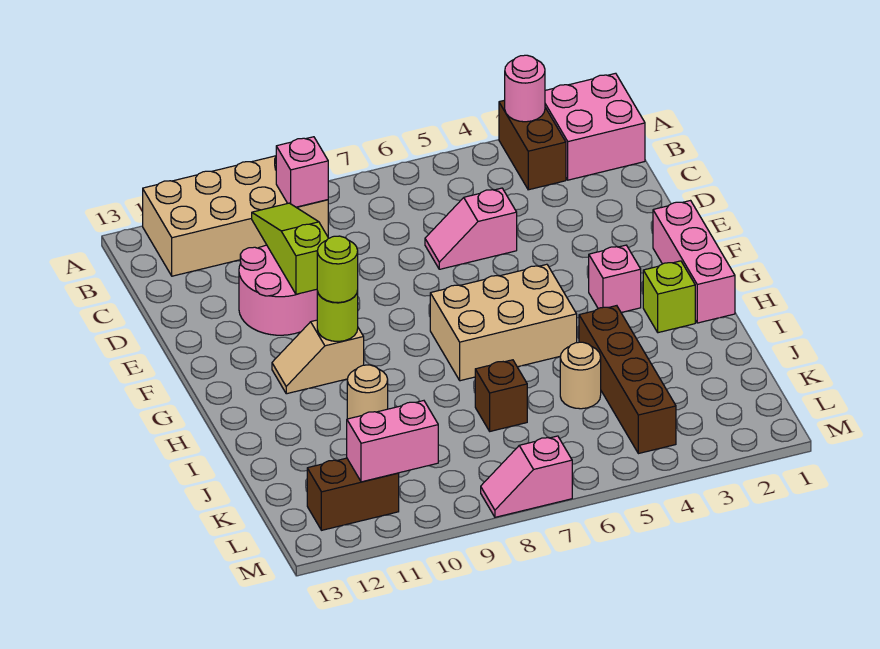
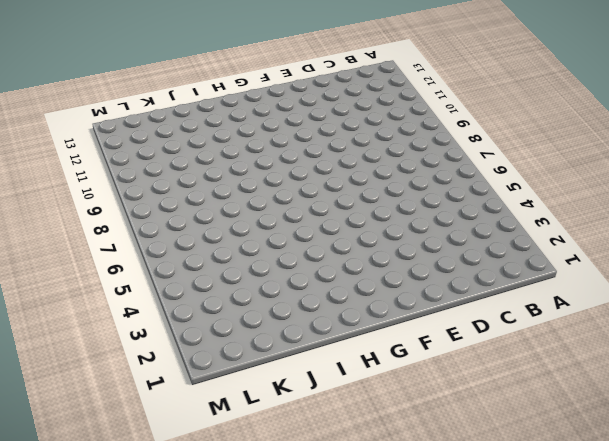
none -> pink 2x2 brick [545,73,645,180]
none -> brown 1x2 brick [499,100,566,190]
none -> tan 2x4 brick [143,156,328,276]

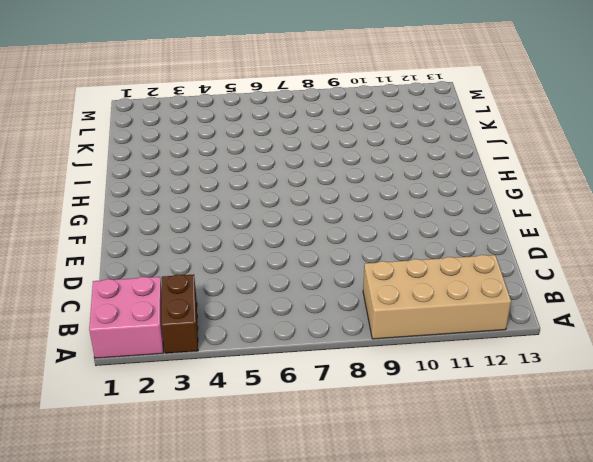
none -> pink 1x2 slope [425,188,517,269]
none -> pink 2x2 round brick [239,245,317,335]
none -> pink 1x3 brick [653,201,735,323]

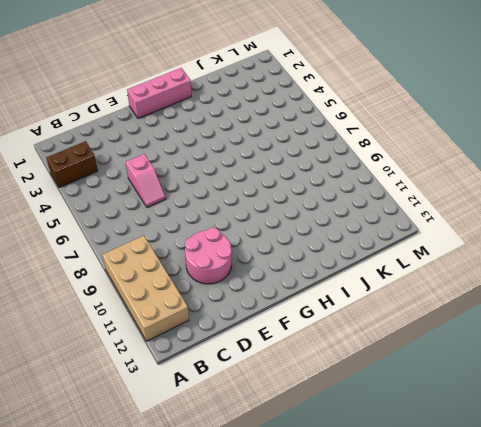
none -> pink 2x2 brick [545,73,645,180]
none -> pink 1x1 brick [589,245,641,312]
none -> tan 2x3 brick [430,264,577,381]

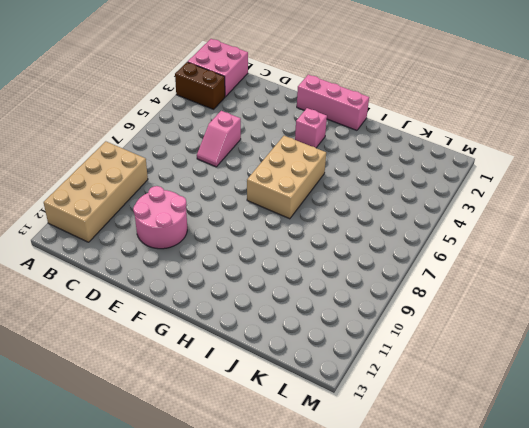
none -> tan 1x2 slope [272,320,364,394]
none -> lime 1x1 brick [643,261,695,333]
none -> brown 1x4 brick [579,306,676,454]

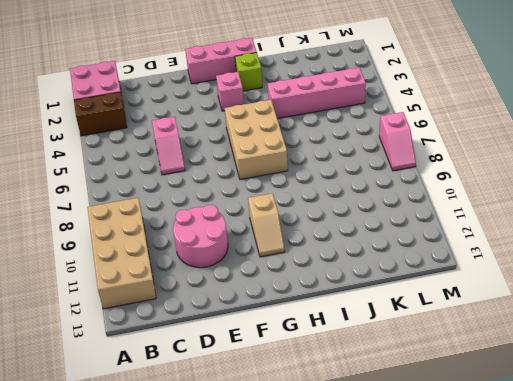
pink 1x4 brick [268,67,366,119] -> brown 1x4 brick [579,306,676,454]
none -> tan 1x1 round brick [347,365,388,419]
none -> tan 1x1 round brick [560,342,601,409]
none -> brown 1x1 brick [475,360,527,431]

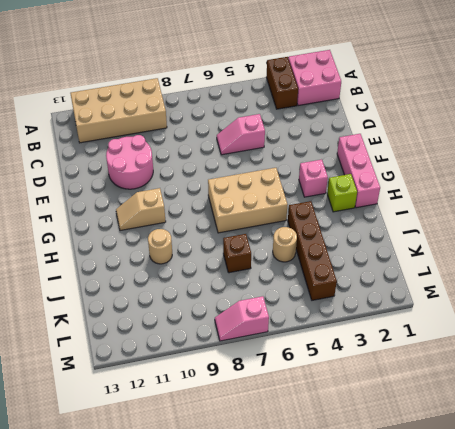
none -> brown 1x2 brick [307,458,399,530]
none -> pink 1x1 round brick [505,55,545,122]
none -> pink 1x1 brick [276,137,328,207]

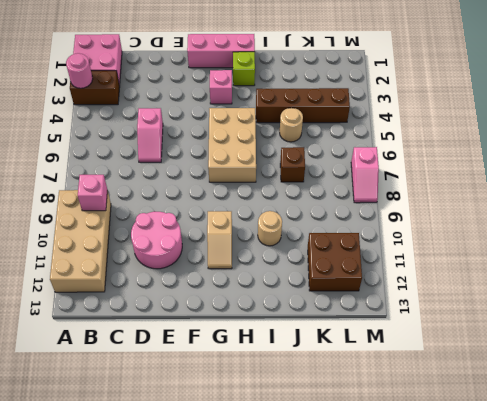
brown 2x2 brick [308,233,362,291] -> brown 1x2 brick [307,458,399,530]
none -> lime 1x3 slope [252,203,329,294]
none -> lime 1x1 round brick [317,291,358,341]
none -> pink 1x2 brick [347,401,438,482]

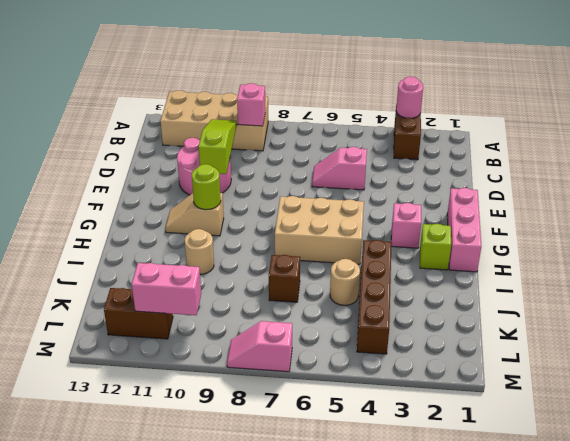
none -> pink 2x2 brick [545,73,645,180]
none -> lime 1x1 round brick [317,236,358,303]

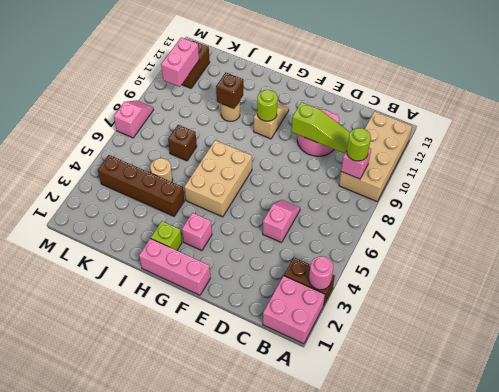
lime 1x1 round brick [347,128,371,161] -> lime 1x1 round brick moved to [317,236,358,303]
brown 1x1 brick [216,73,243,109] -> none

